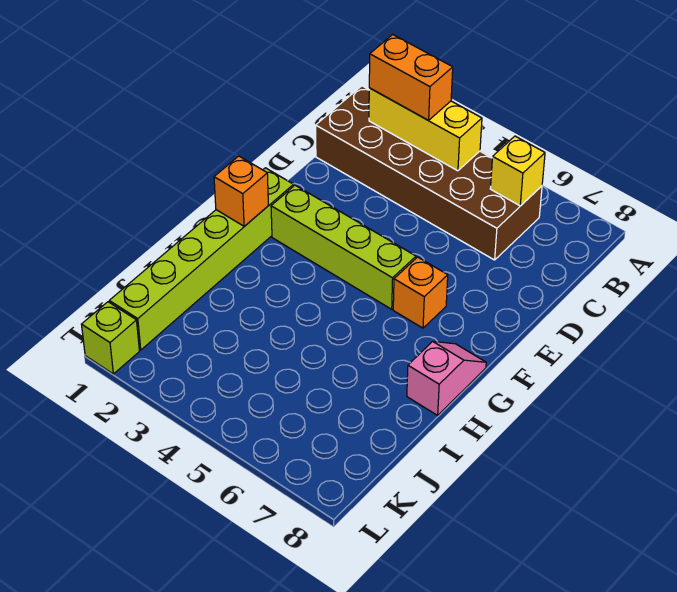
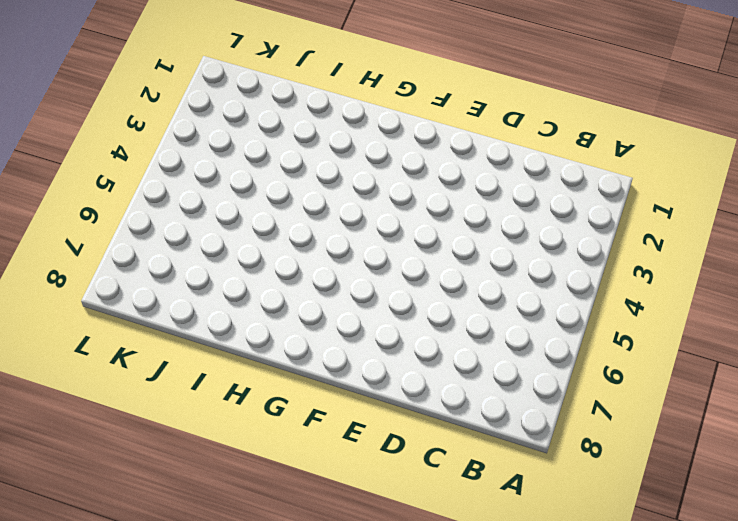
none -> brown 2x6 brick [316,86,542,260]
none -> lime 1x6 brick [109,168,294,350]

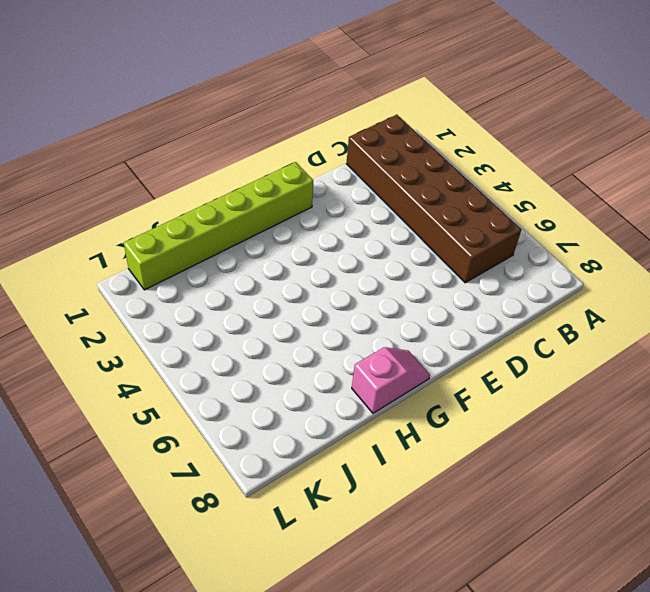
none -> lime 1x4 brick [271,185,416,309]
none -> orange 1x1 brick [393,257,448,328]

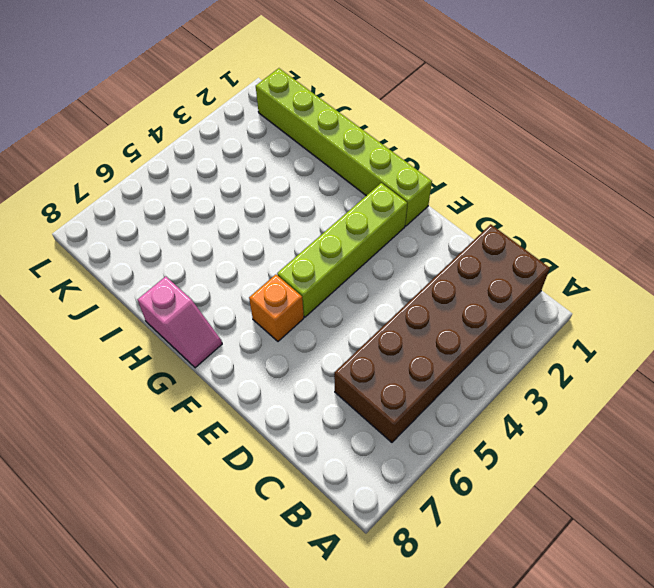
none -> lime 1x1 brick [81,302,139,374]
none -> yellow 1x3 brick [369,88,482,171]

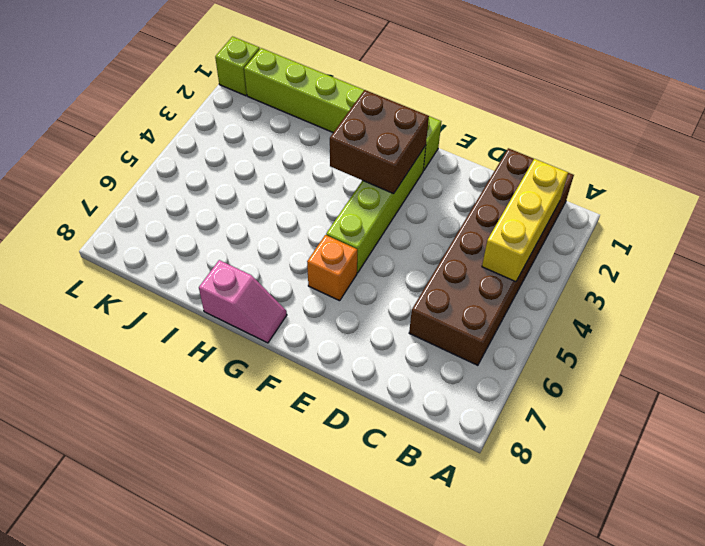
brown 2x2 brick [329,90,429,194] -> none
none -> yellow 1x1 brick [490,136,545,206]
none -> orange 1x1 brick [214,156,268,226]

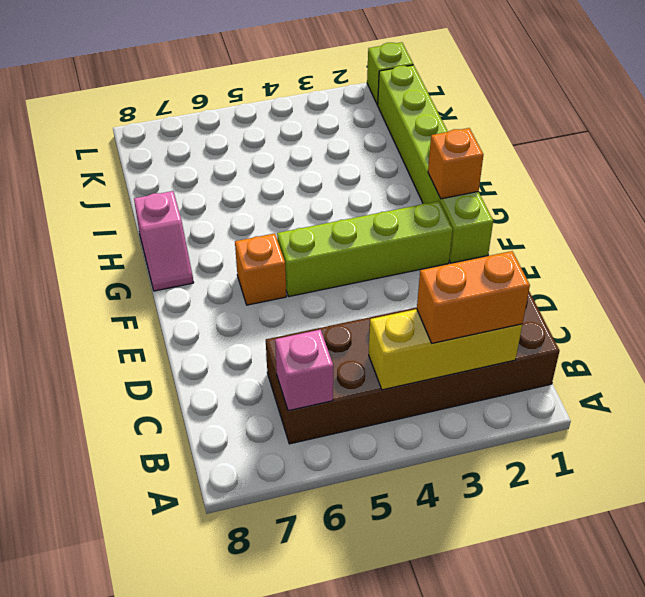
pink 1x1 brick [275,330,333,411] -> yellow 1x1 brick [490,136,545,206]

